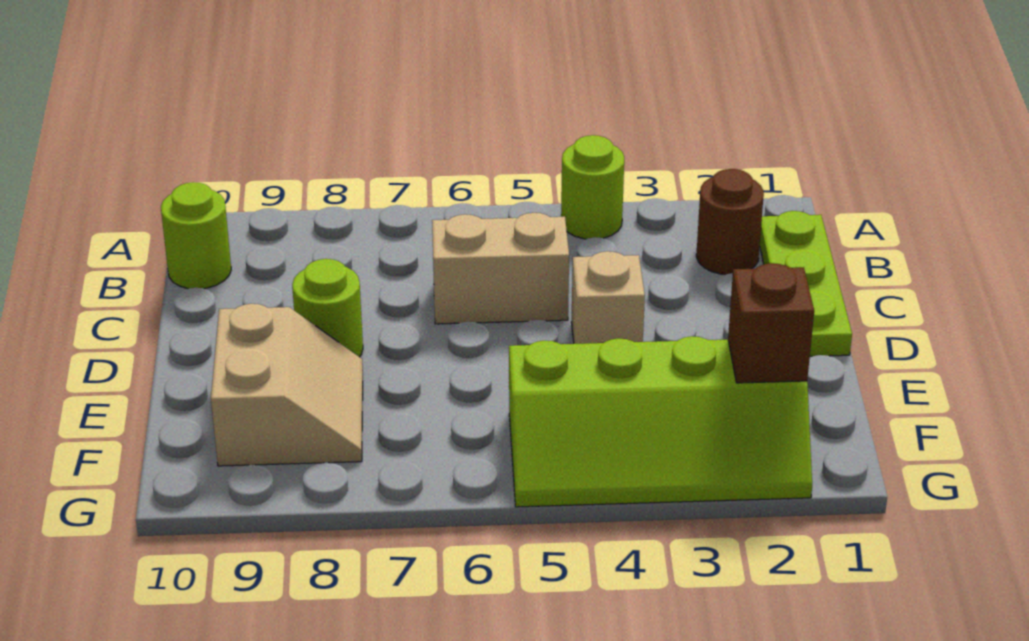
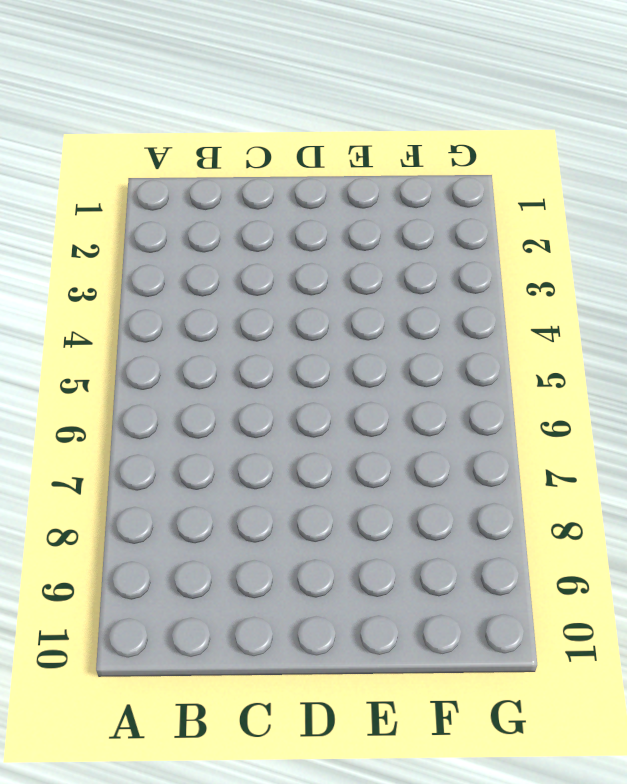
none -> lime 1x1 round brick [561,135,624,239]
none -> lime 1x3 plate [760,211,852,356]

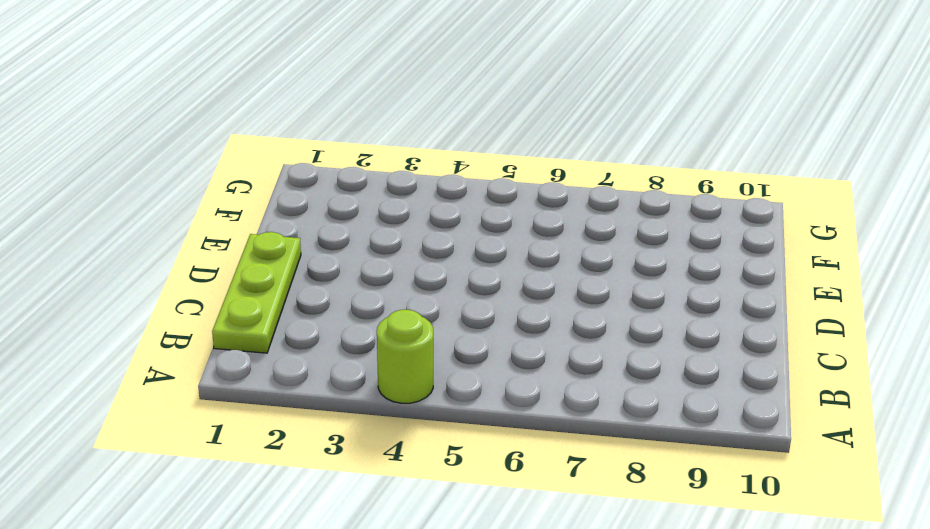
none -> brown 1x1 round brick [696,169,764,275]
none -> lime 1x1 round brick [161,182,231,289]

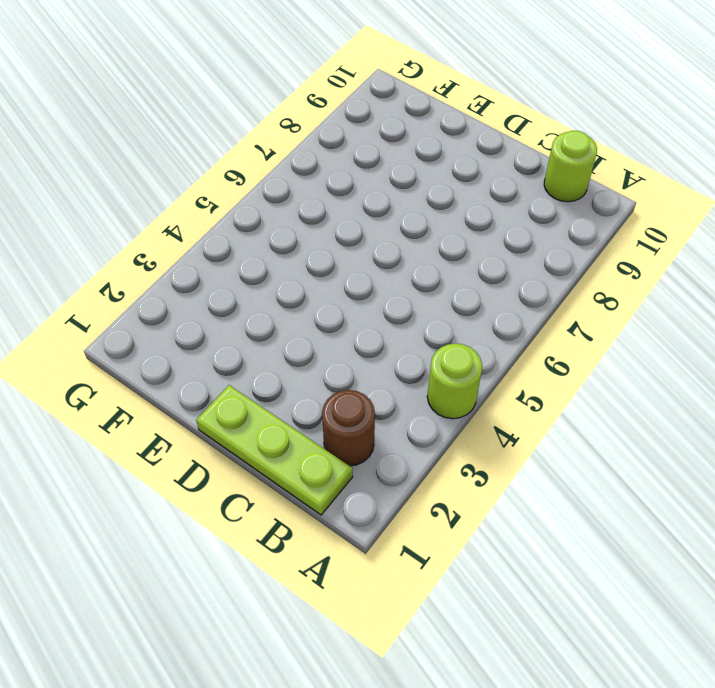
none -> tan 1x2 brick [432,213,569,324]
none -> tan 1x1 brick [572,251,645,344]

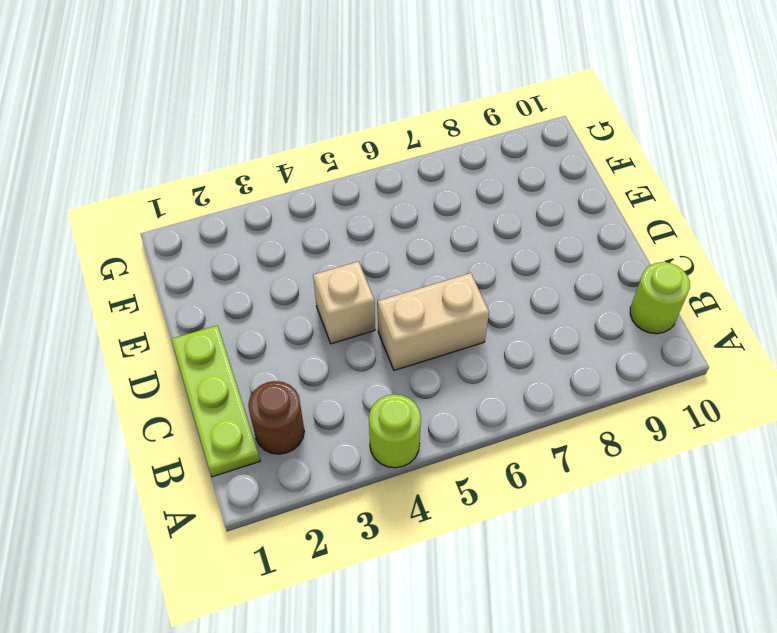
none -> lime 1x1 round brick [292,259,363,357]
none -> tan 2x2 slope [211,304,363,466]

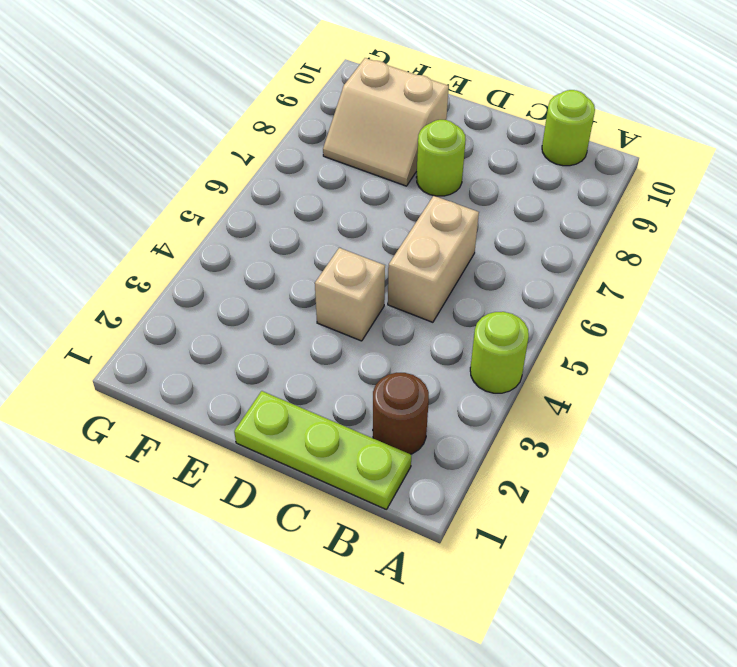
none -> lime 2x4 slope [509,336,812,507]
none -> brown 1x1 brick [728,263,814,383]

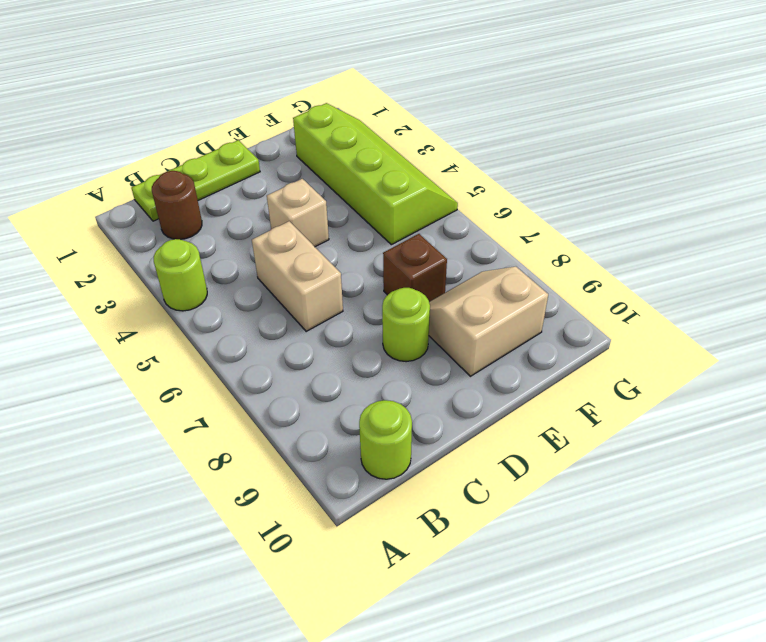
brown 1x1 brick [383,234,447,302] -> brown 1x1 brick moved to [728,263,814,383]

